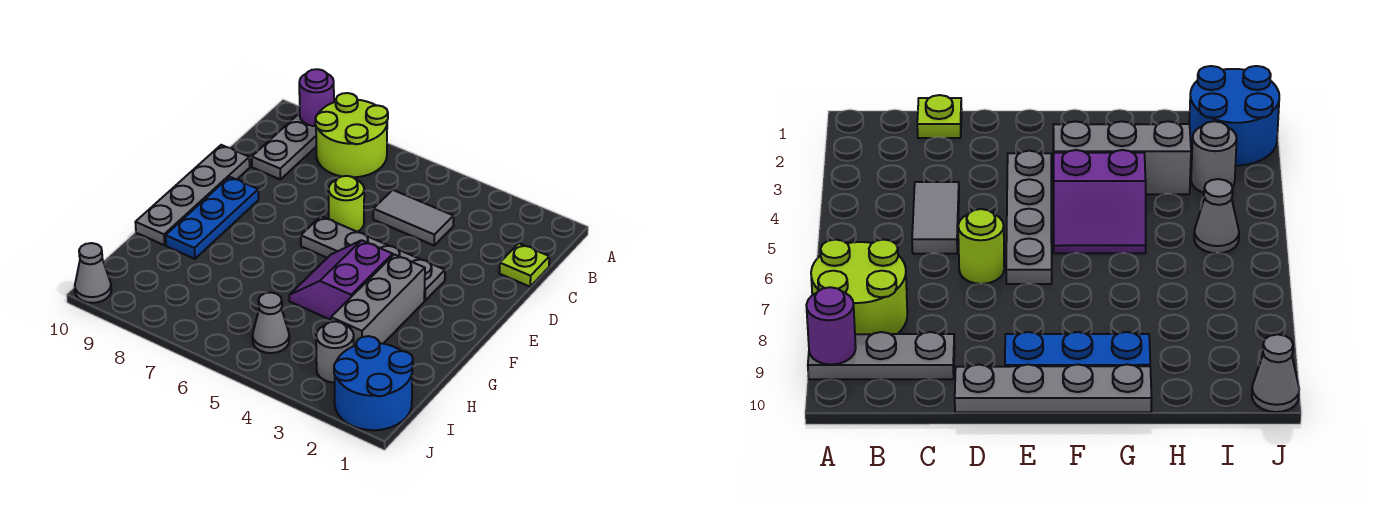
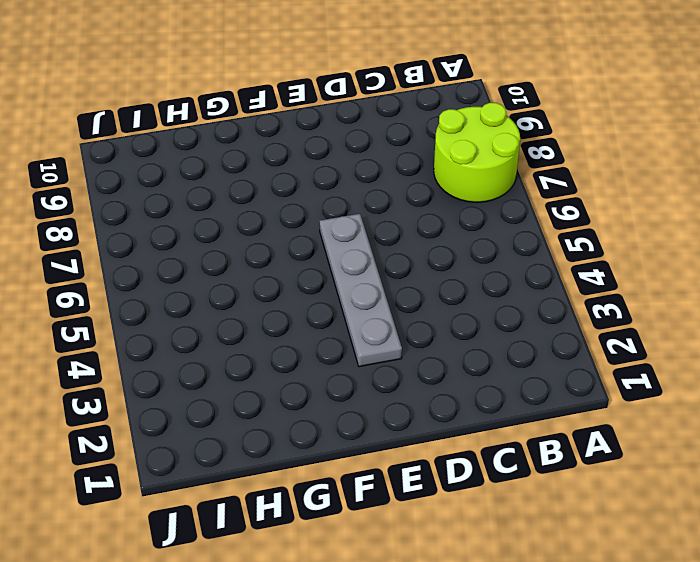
none -> grey 1x3 plate [252,113,316,180]
none -> lime 1x1 plate [499,243,549,287]
none -> grey 1x2 tile [373,190,454,245]

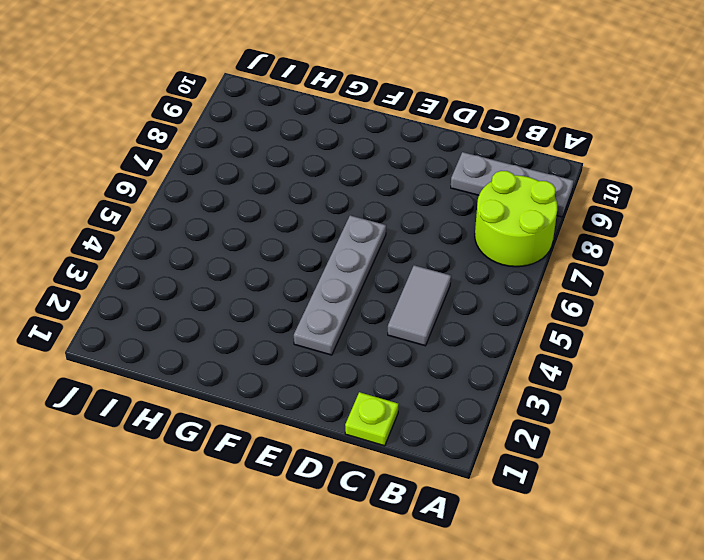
none -> lime 1x1 round brick [329,176,364,232]
none -> grey 1x4 plate [135,145,250,245]
none -> blue 1x3 plate [166,177,259,259]

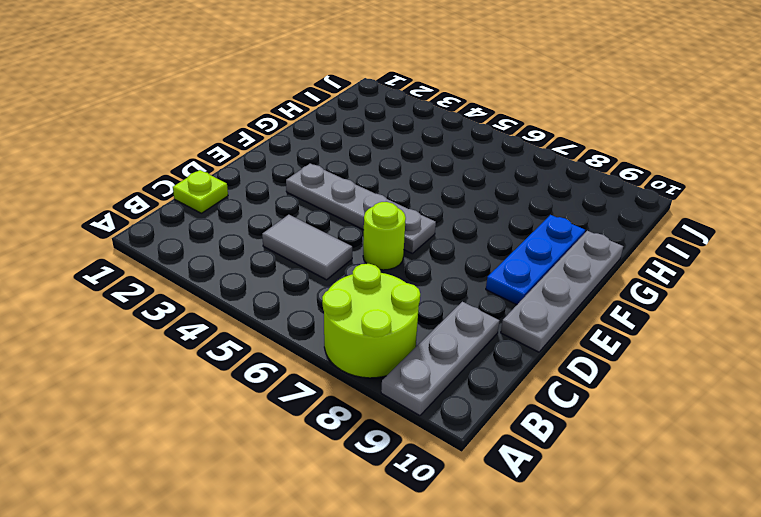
none -> grey 1x3 brick [331,254,425,346]
none -> purple 2x2 slope [289,240,393,320]
none -> blue 2x2 round brick [334,336,413,430]

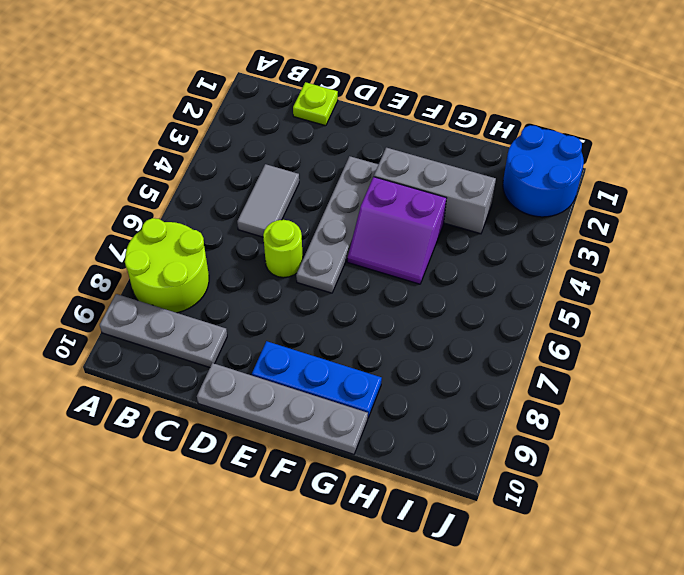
none -> grey 1x1 round brick [316,321,354,383]
none -> grey 1x1 cone [252,293,289,353]
none -> grey 1x1 cone [75,243,111,303]

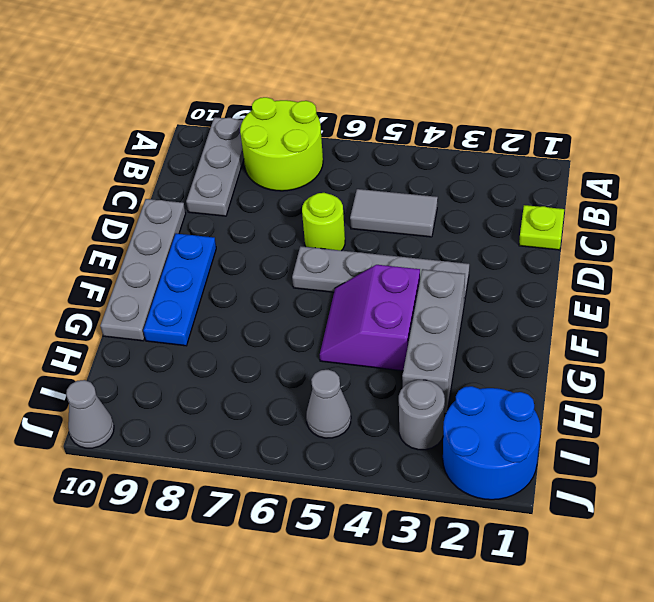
none -> purple 1x1 round brick [299,69,334,126]

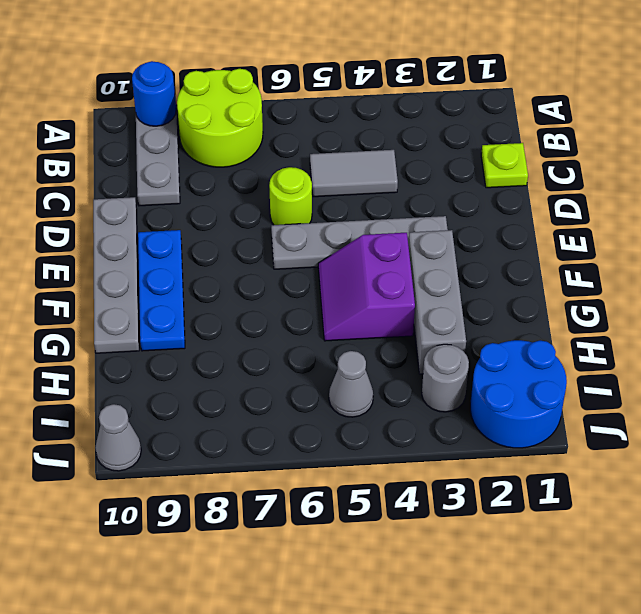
blue 1x1 round brick [132,61,176,126] -> purple 1x1 round brick [299,69,334,126]

